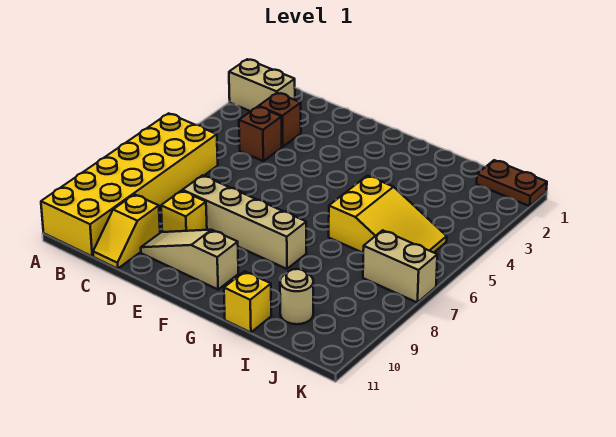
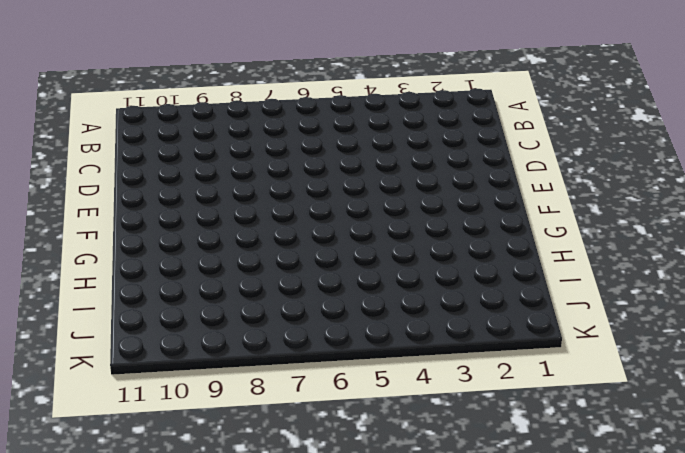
none -> tan 1x2 brick [229,59,295,111]
none -> yellow 2x6 brick [41,113,218,256]
none -> brown 1x1 brick [259,93,301,147]

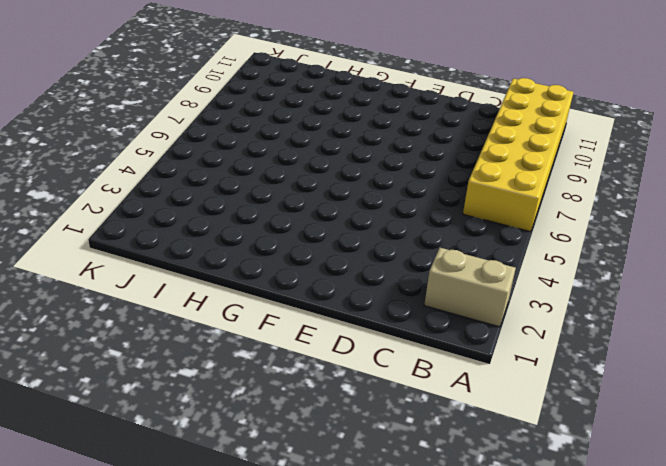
none -> brown 1x1 brick [259,93,301,147]
none -> brown 1x1 brick [239,107,282,161]
none -> yellow 1x2 slope [93,194,160,269]

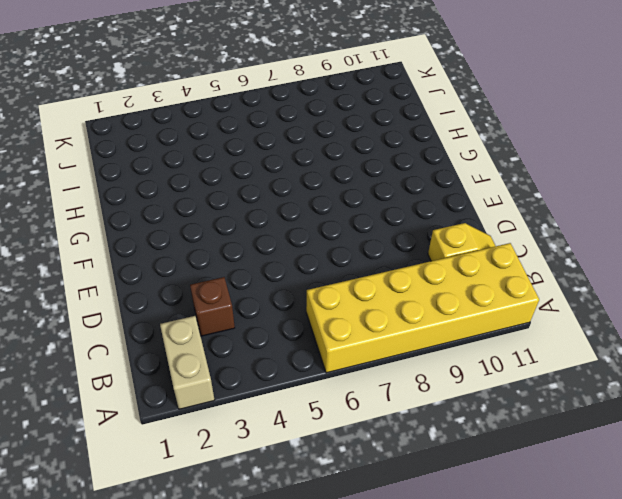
none -> brown 1x1 brick [239,107,282,161]
none -> tan 1x4 brick [182,175,306,269]
none -> yellow 1x1 brick [161,191,207,232]

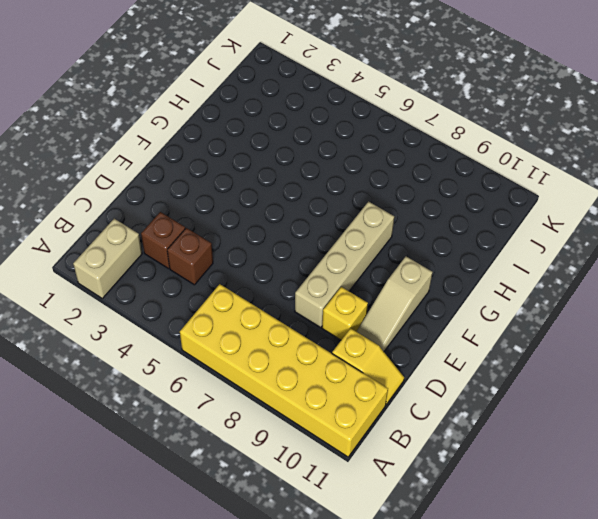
none -> yellow 2x3 slope [329,176,447,253]
none -> yellow 1x1 brick [224,271,271,333]
none -> tan 1x1 round brick [280,269,313,324]

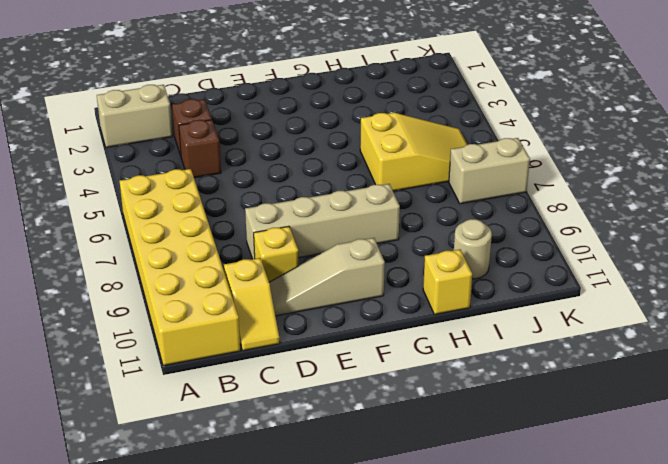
none -> brown 1x2 plate [477,160,547,206]

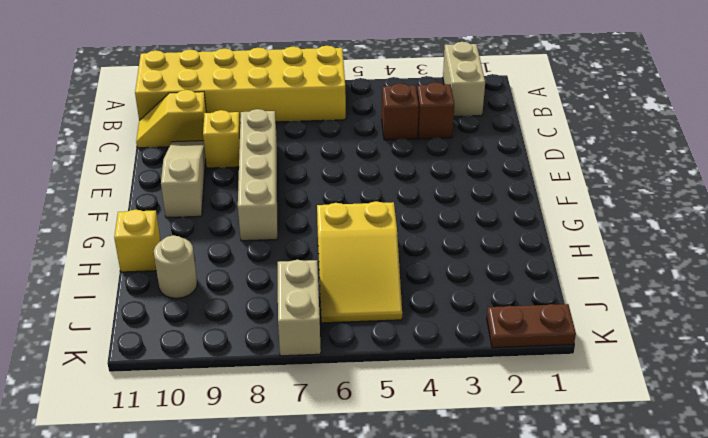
brown 1x2 plate [487,304,576,348] -> brown 1x2 plate turned to [477,160,547,206]

